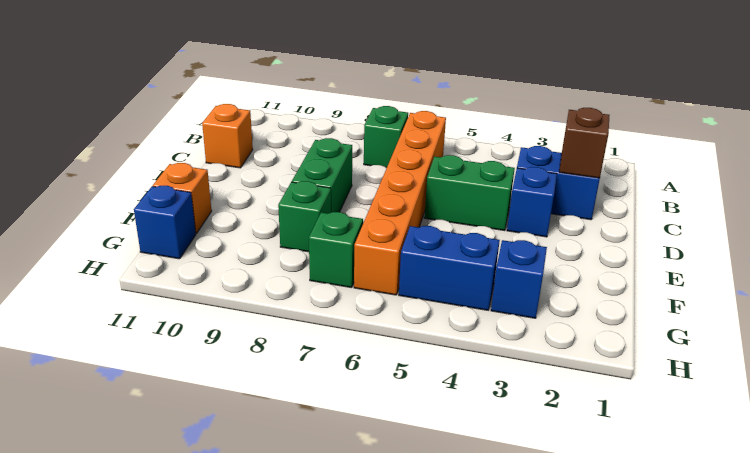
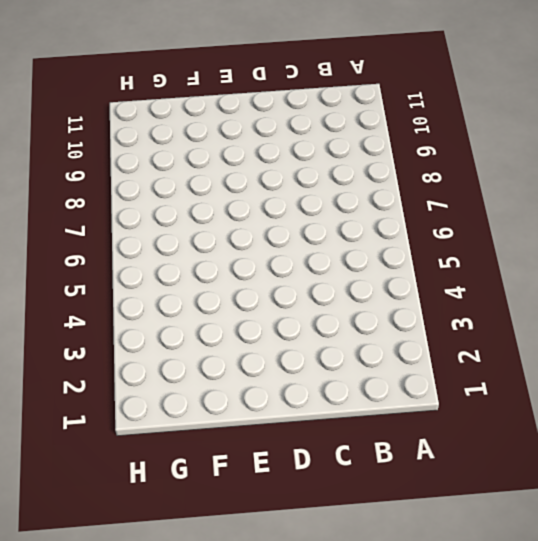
none -> orange 1x6 brick [354,111,446,295]
none -> green 1x1 brick [364,106,408,168]
none -> blue 1x2 brick [517,146,600,220]

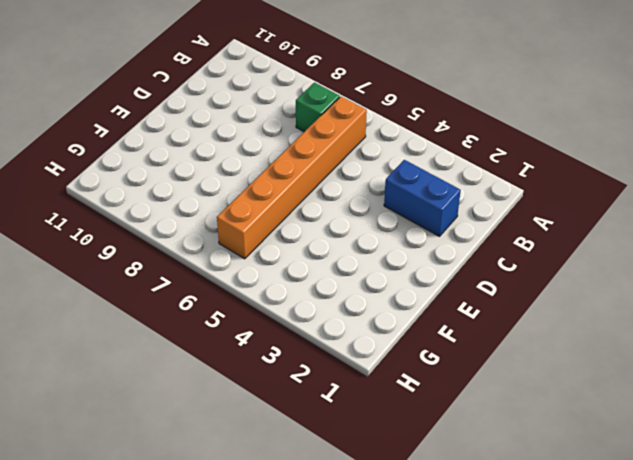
none -> orange 1x1 brick [202,104,253,168]
none -> blue 1x1 brick [507,167,557,237]
none -> green 1x2 brick [424,155,515,231]

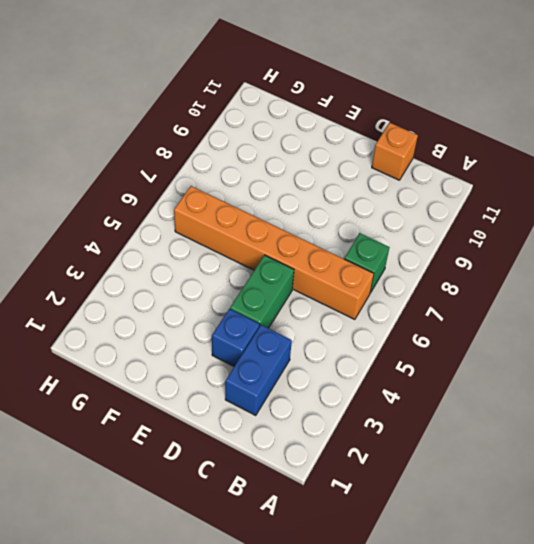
none -> green 1x2 brick [292,138,352,212]
none -> green 1x1 brick [278,181,331,252]
none -> orange 1x1 brick [153,163,212,234]

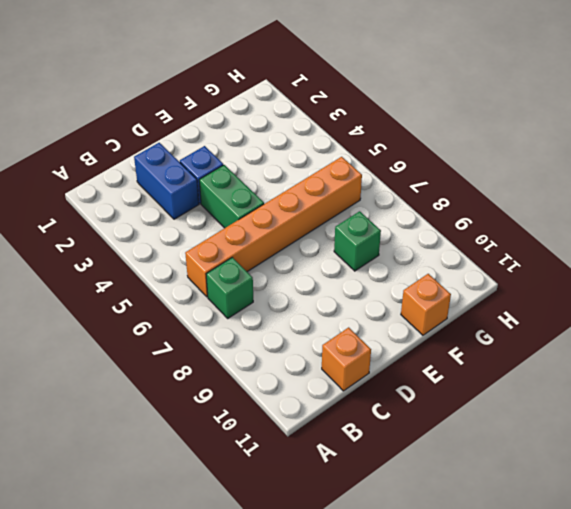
none -> green 1x2 brick [292,138,352,212]
none -> blue 1x1 brick [491,240,547,318]
none -> blue 1x2 brick [399,226,500,310]

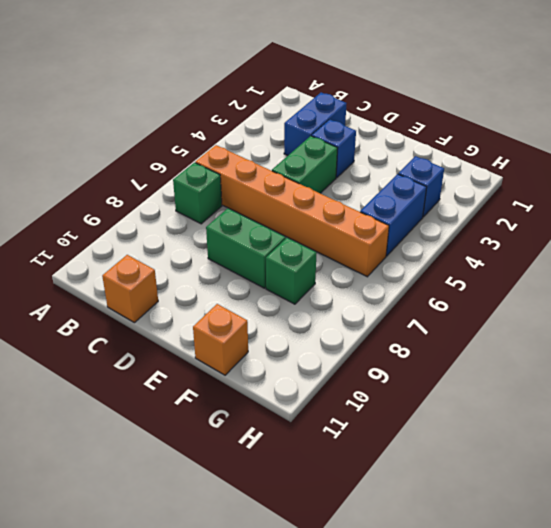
none -> green 1x1 brick [309,212,363,288]
none -> blue 1x1 brick [134,186,196,259]
none -> brown 1x1 brick [559,108,609,178]

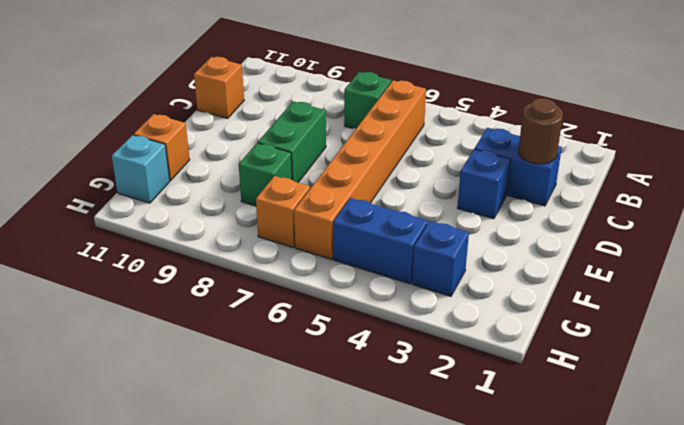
brown 1x1 round brick [518,98,563,164] -> brown 1x1 brick [559,108,609,178]
orange 1x1 brick [256,176,310,248] -> green 1x1 brick [309,212,363,288]
cyan 1x1 brick [112,135,170,203] -> blue 1x1 brick [134,186,196,259]
none -> green 1x2 brick [424,155,515,231]

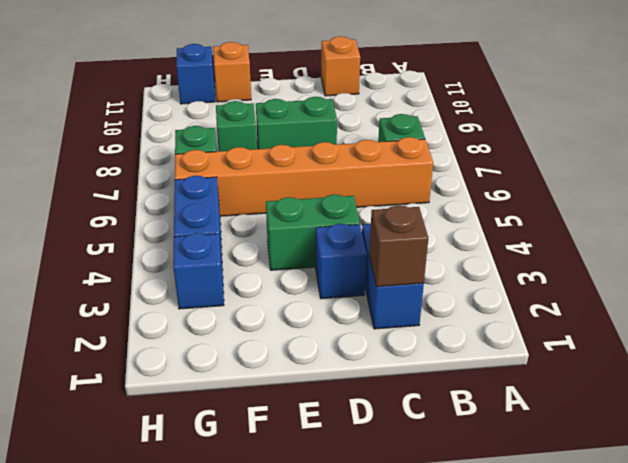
green 1x2 brick [266,194,360,270] -> green 1x2 brick turned to [424,155,515,231]

